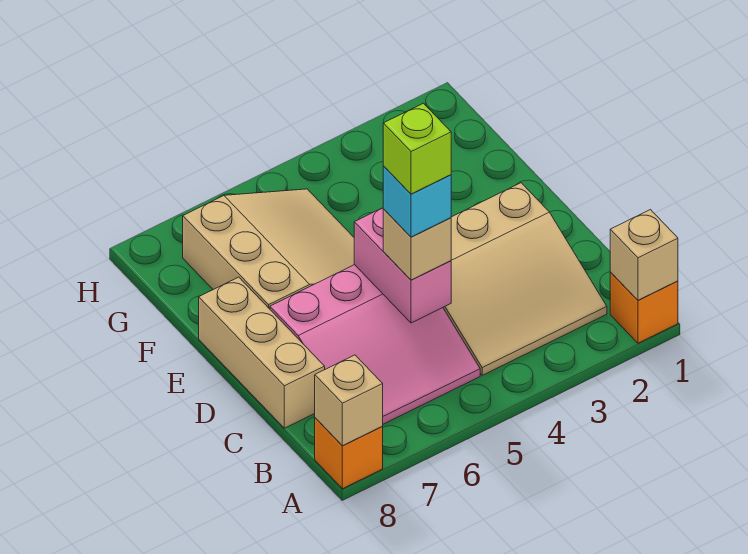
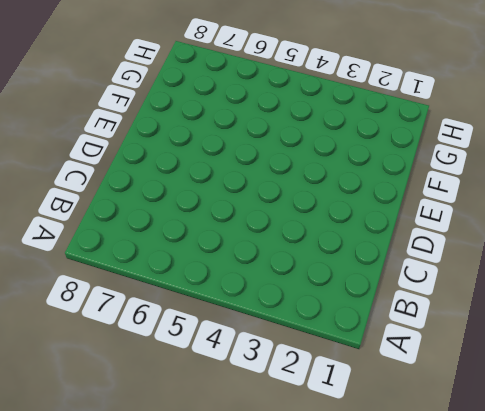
none -> orange 1x1 brick [610,272,678,343]
none -> orange 1x1 brick [315,418,383,489]
none -> tan 3x3 slope [443,183,607,375]

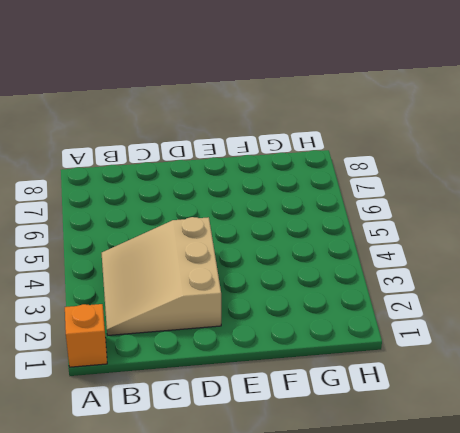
none -> orange 1x1 brick [315,418,383,489]
none -> pink 3x3 slope [270,265,480,424]
none -> tan 1x3 brick [199,277,325,428]

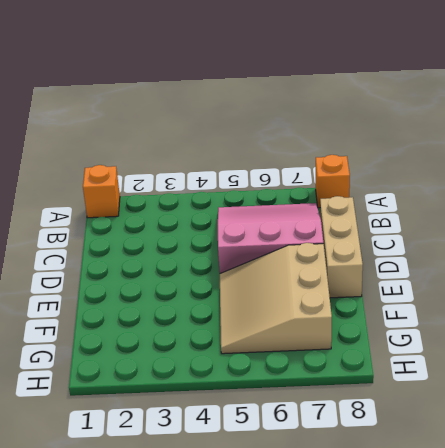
none -> tan 3x3 slope [443,183,607,375]
none -> tan 1x1 brick [610,210,678,300]
none -> tan 1x1 brick [315,355,383,446]

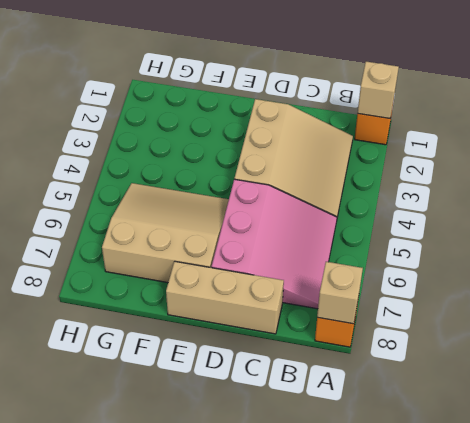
none -> pink 1x2 brick [354,208,451,323]
none -> tan 1x1 brick [383,209,451,280]
none -> cyan 1x1 brick [383,166,451,237]

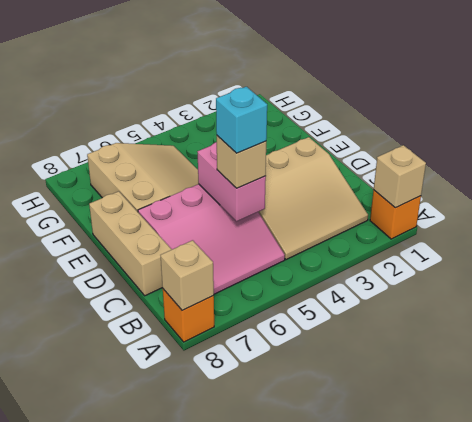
none -> lime 1x1 brick [383,103,451,194]

